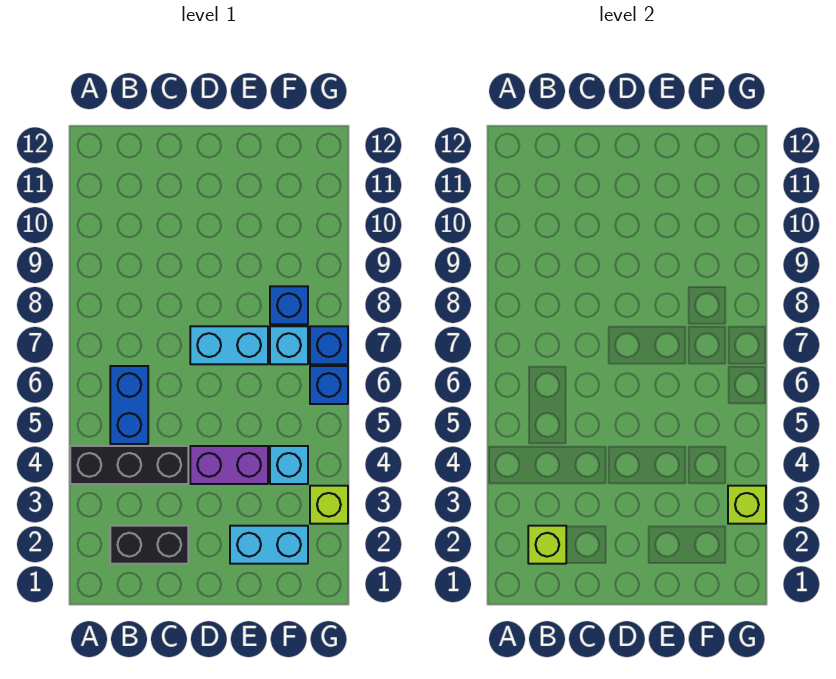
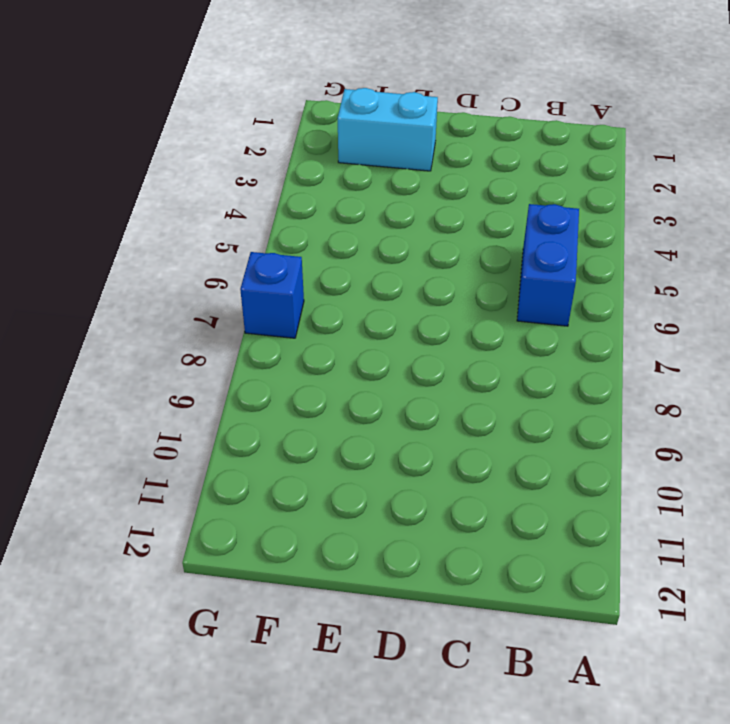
none -> black 1x3 brick [70,446,188,484]
none -> black 1x2 brick [110,526,188,564]
none -> purple 1x2 brick [190,446,268,484]

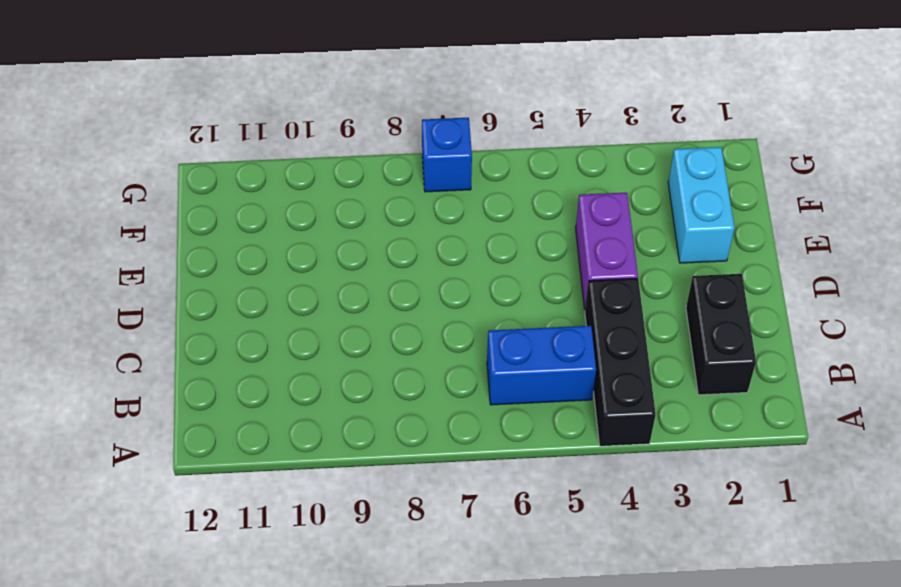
none -> cyan 1x2 brick [190,326,268,364]
none -> cyan 1x1 brick [270,446,308,484]
none -> cyan 1x1 brick [270,326,308,364]

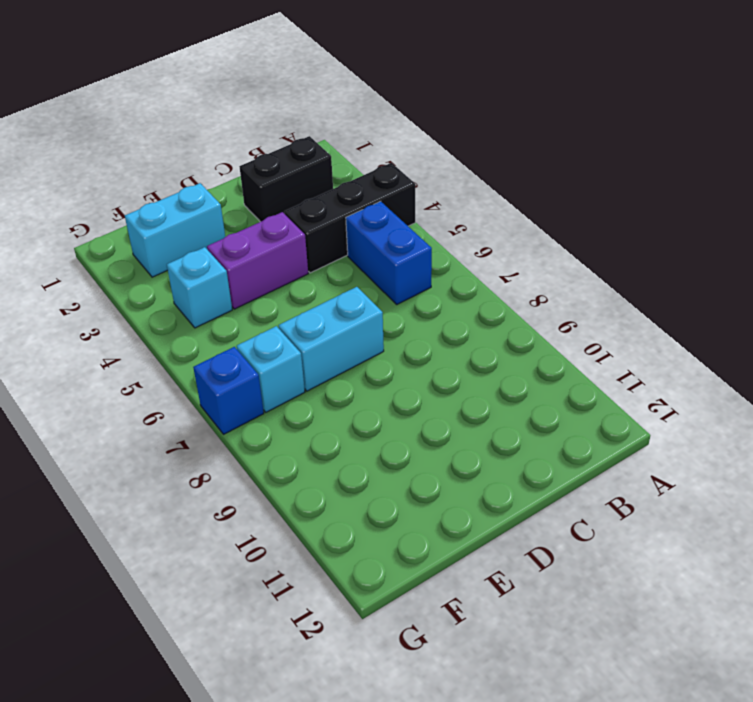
none -> blue 1x1 brick [270,286,308,324]
none -> lime 1x1 brick [310,486,348,524]
none -> blue 1x1 brick [310,366,348,404]

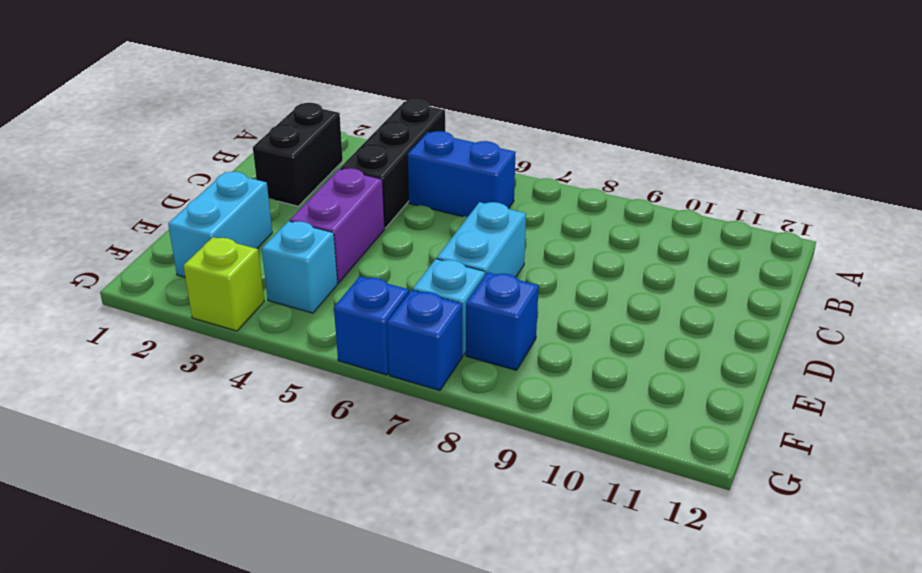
none -> lime 1x1 brick [528,526,566,564]
none -> lime 1x1 brick [728,486,766,524]

